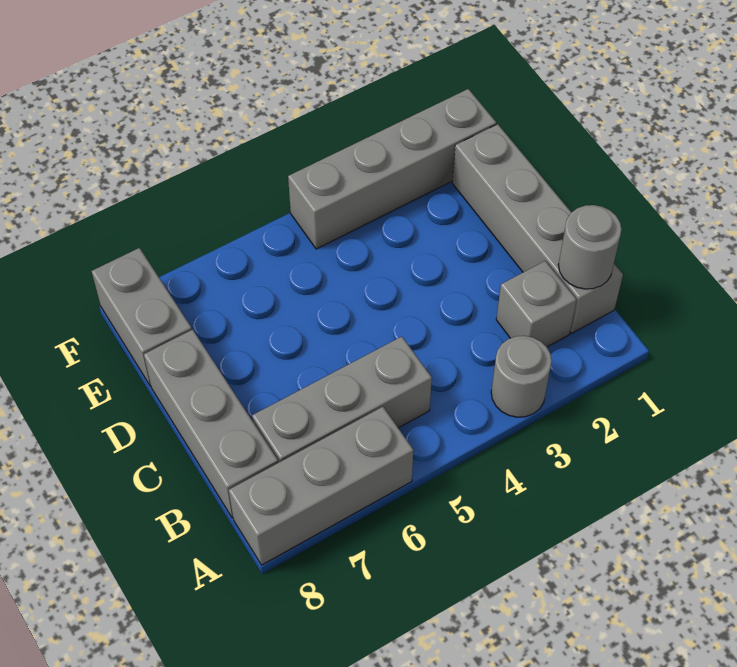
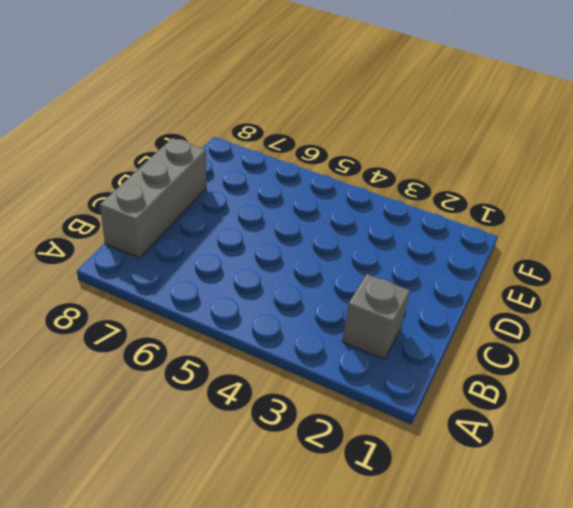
none -> grey 1x1 round brick [491,336,552,417]
none -> grey 1x3 brick [229,407,413,565]

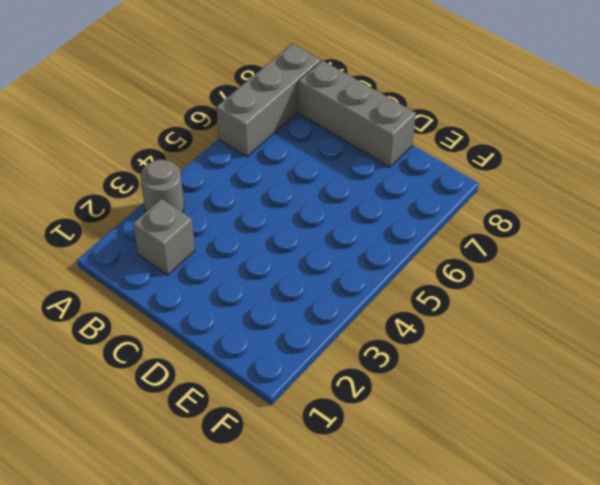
none -> grey 1x4 brick [452,124,623,333]
none -> grey 1x3 brick [252,337,432,463]

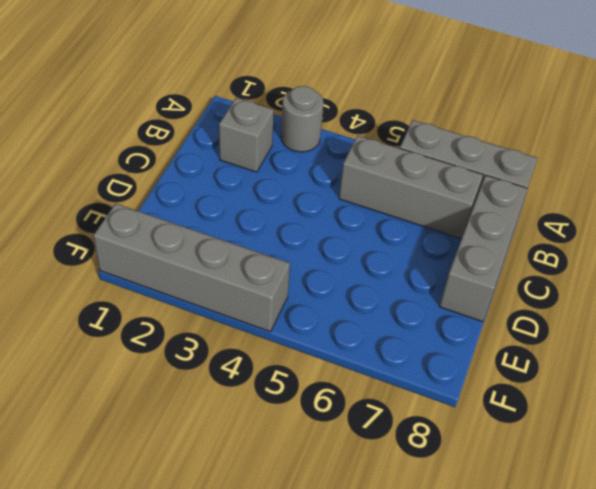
none -> grey 1x4 brick [452,124,623,333]
none -> grey 1x2 brick [92,248,192,386]

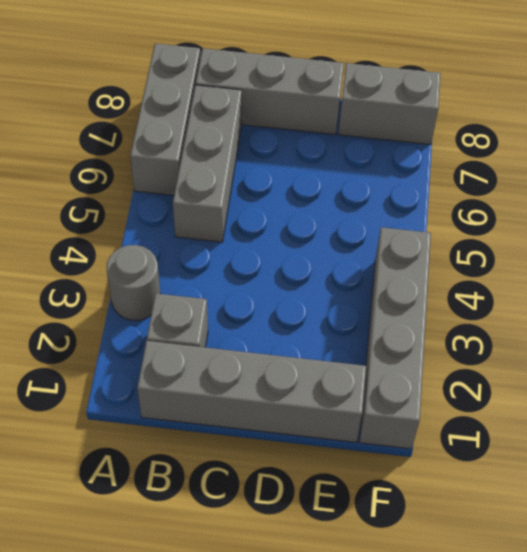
none -> grey 1x1 round brick [558,205,622,289]

